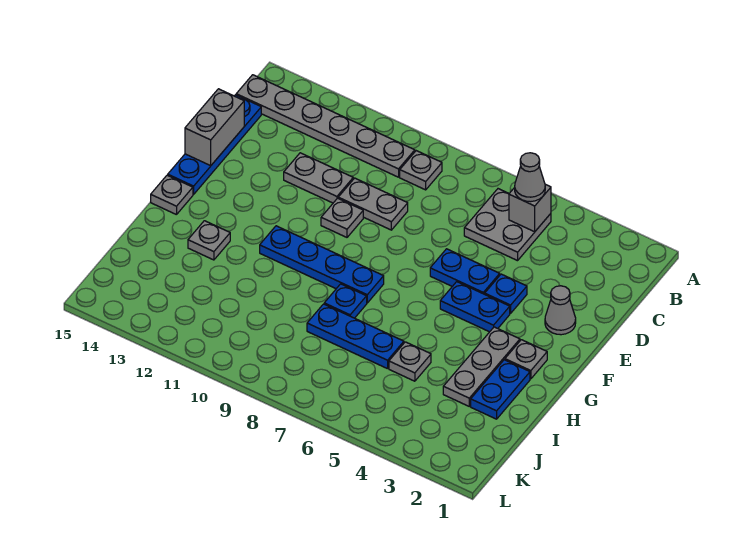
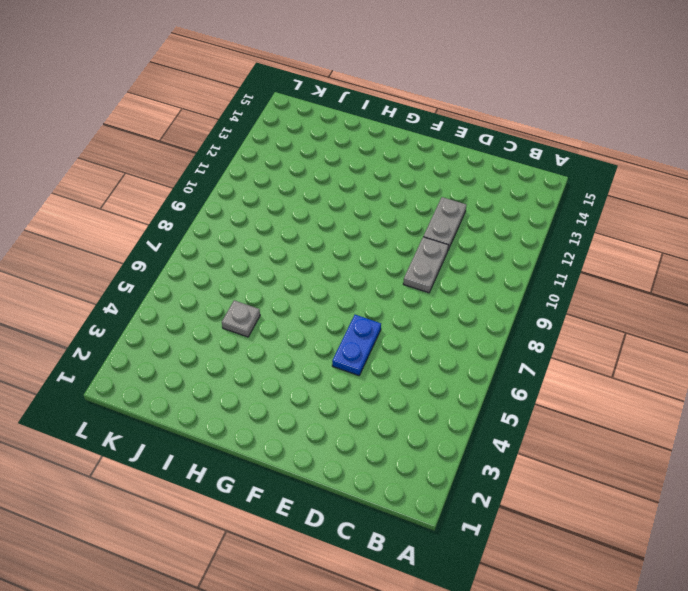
none -> grey 2x2 plate [464,189,551,261]
none -> grey 1x1 plate [400,151,442,190]
none -> grey 1x6 plate [236,75,415,177]

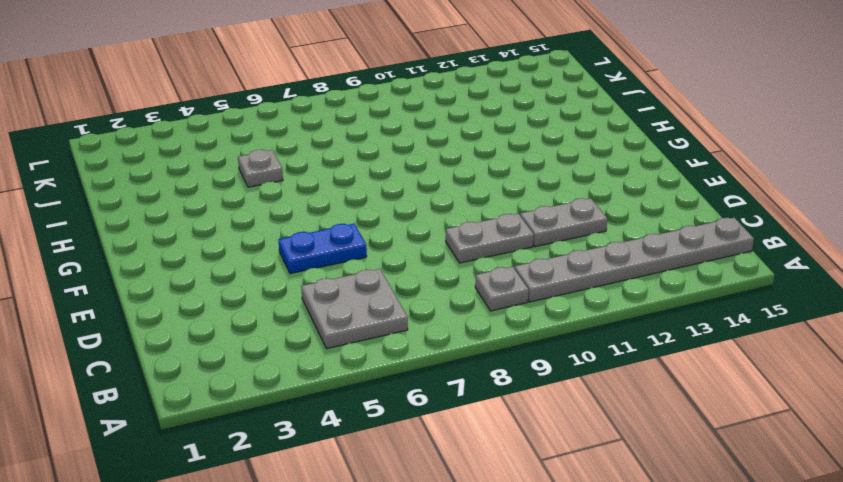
none -> blue 1x4 plate [168,95,261,194]
none -> grey 1x1 cone [545,286,576,335]
none -> blue 1x1 plate [485,274,527,313]

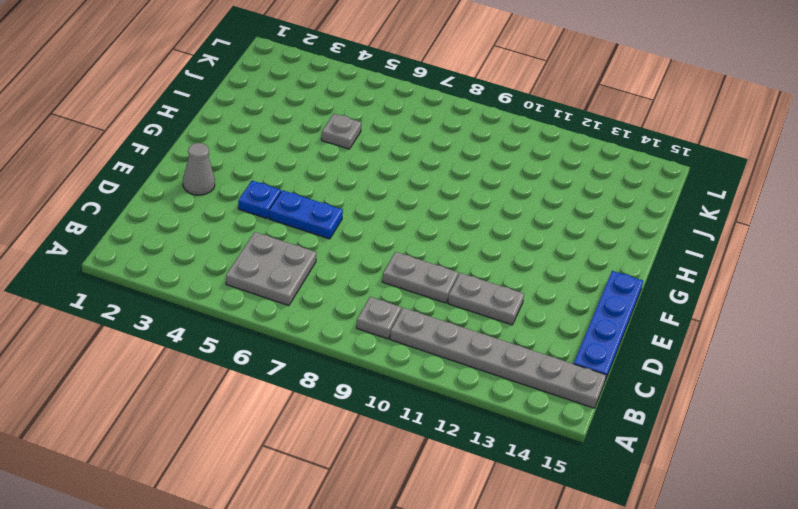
none -> grey 1x1 plate [321,198,363,237]
none -> blue 1x2 plate [440,282,510,332]
none -> grey 1x1 plate [505,340,547,379]

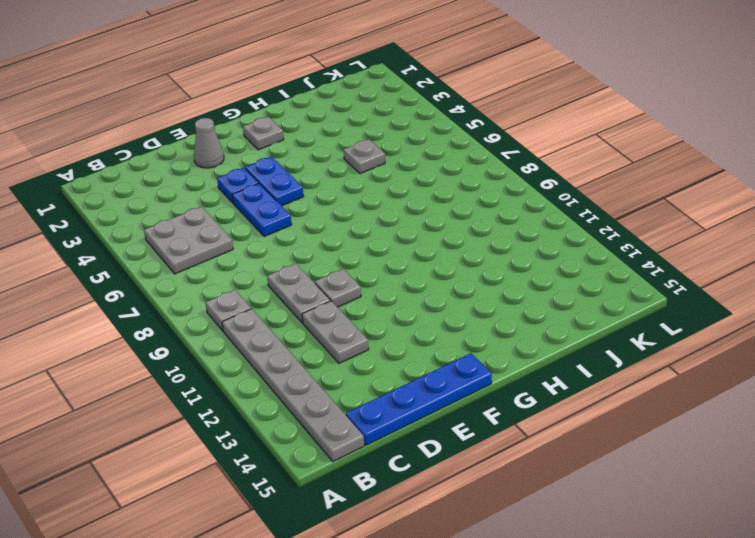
none -> grey 1x3 plate [443,327,520,406]
none -> blue 1x4 plate [260,226,384,303]
none -> grey 1x1 plate [151,175,193,215]

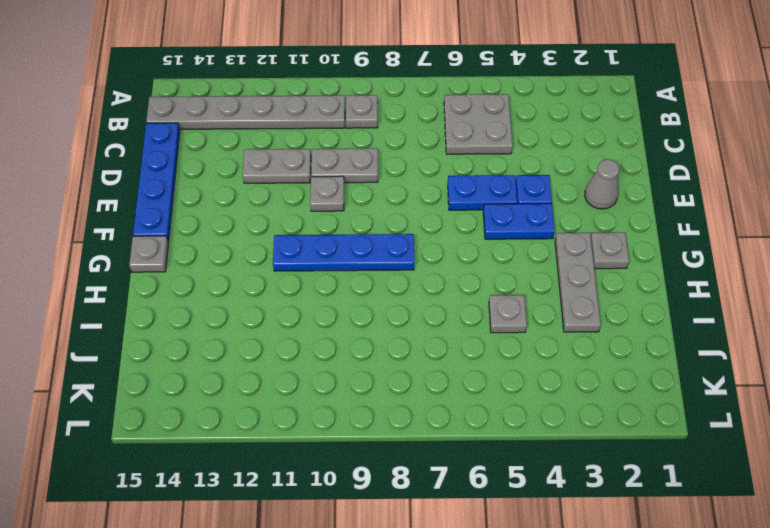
none -> blue 1x2 plate [471,360,530,419]
none -> blue 1x1 plate [324,284,367,318]
none -> grey 1x1 plate [188,221,230,260]

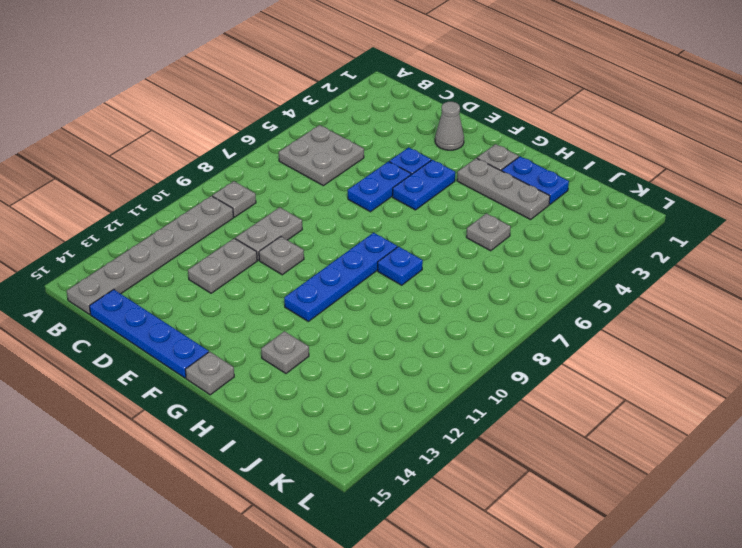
none -> blue 1x3 plate [307,304,404,369]
none -> grey 1x1 brick [509,184,551,232]
none -> grey 1x2 brick [185,89,244,166]

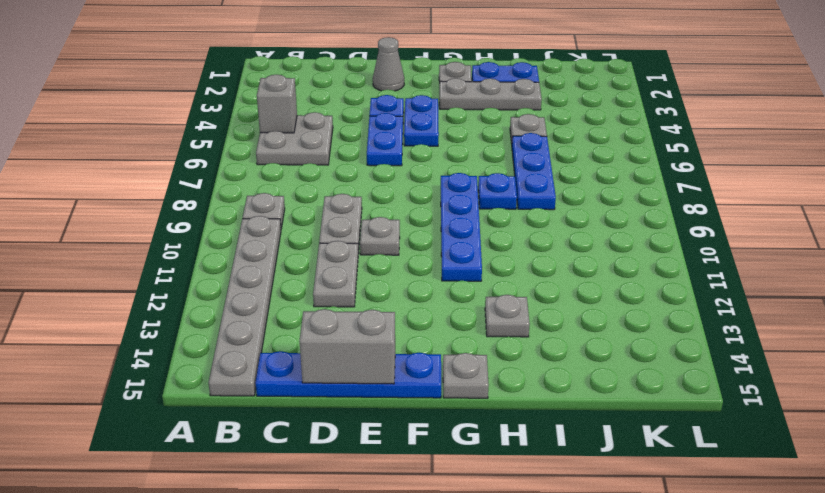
none -> grey 1x1 cone [515,153,545,202]

